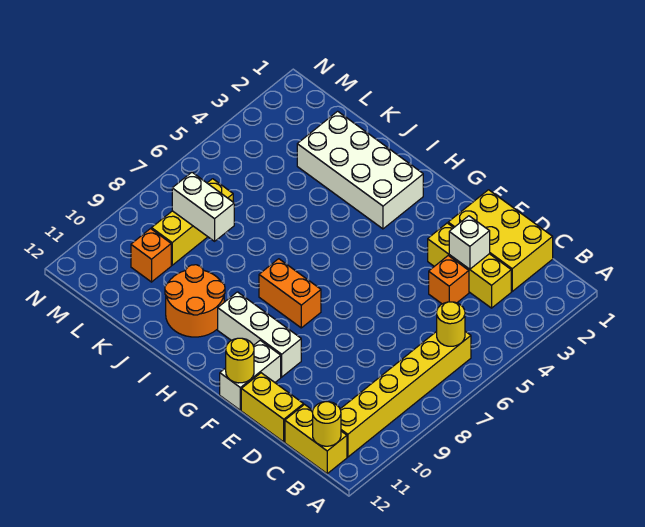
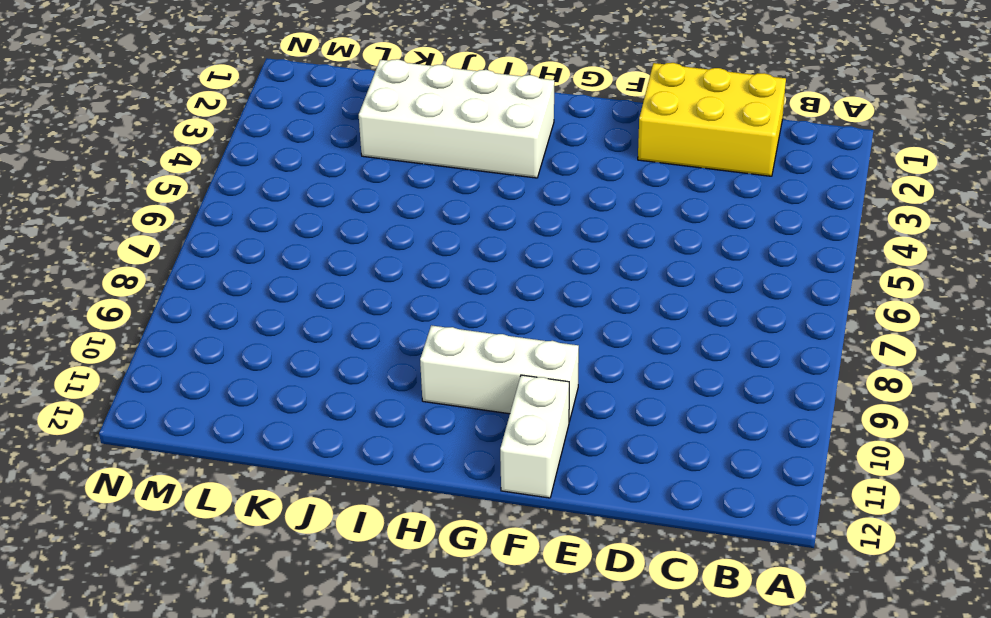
none -> yellow 1x6 brick [340,331,471,457]
none -> yellow 1x2 brick [285,405,347,474]
none -> yellow 1x3 brick [428,223,511,308]

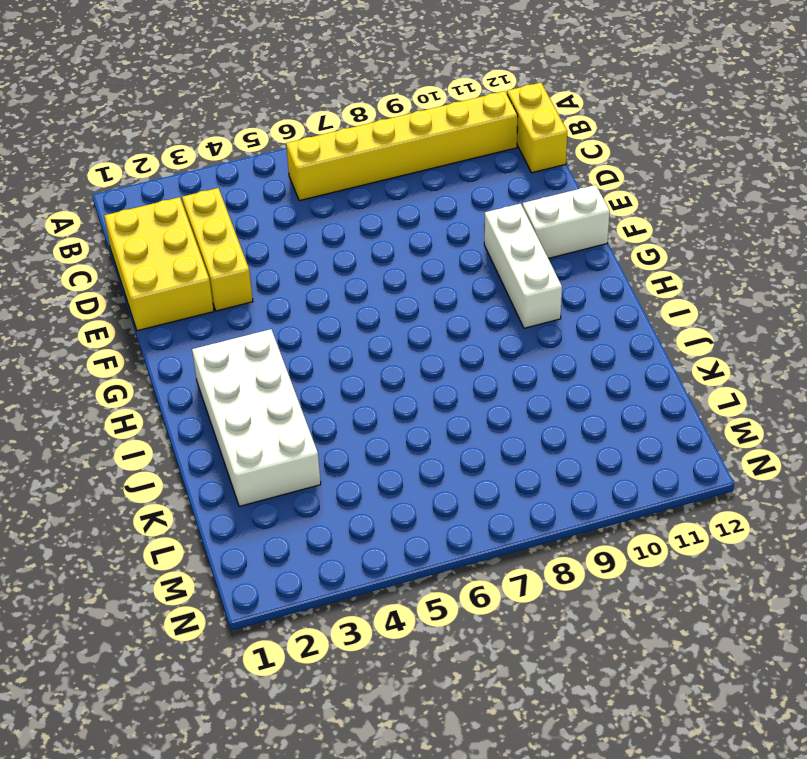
none -> orange 1x1 brick [429,256,469,304]
none -> yellow 1x2 brick [241,373,304,442]
none -> orange 1x2 brick [259,259,321,328]

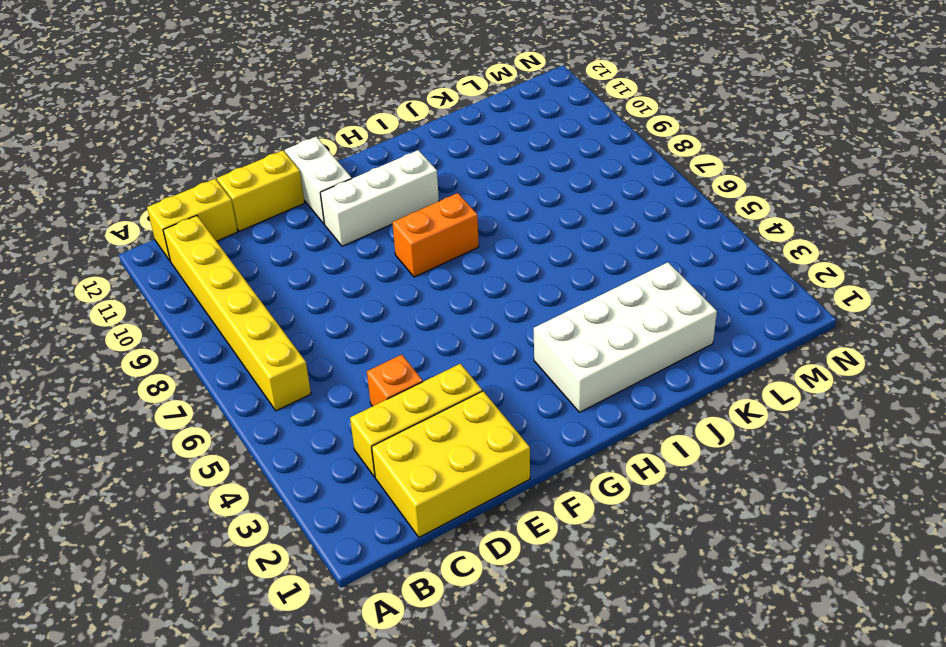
none -> orange 2x2 round brick [165,265,225,337]
none -> yellow 1x3 brick [152,179,233,265]
none -> orange 1x1 brick [131,229,171,282]

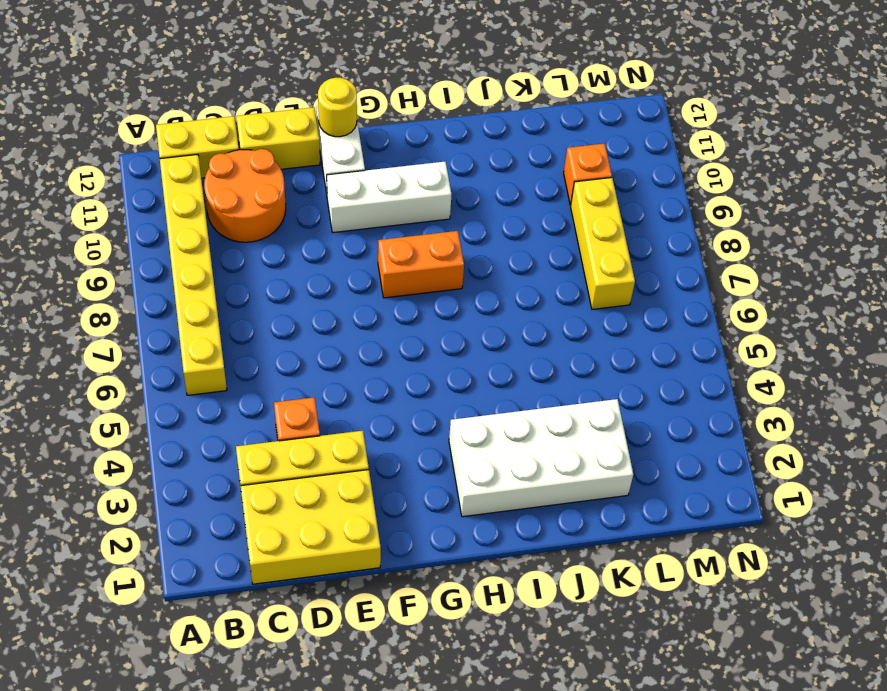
orange 2x2 round brick [204,149,286,242] -> orange 2x2 round brick moved to [165,265,225,337]
none -> yellow 1x1 round brick [437,302,465,346]
none -> yellow 1x1 round brick [313,402,341,446]
none -> white 1x1 brick [449,216,490,269]

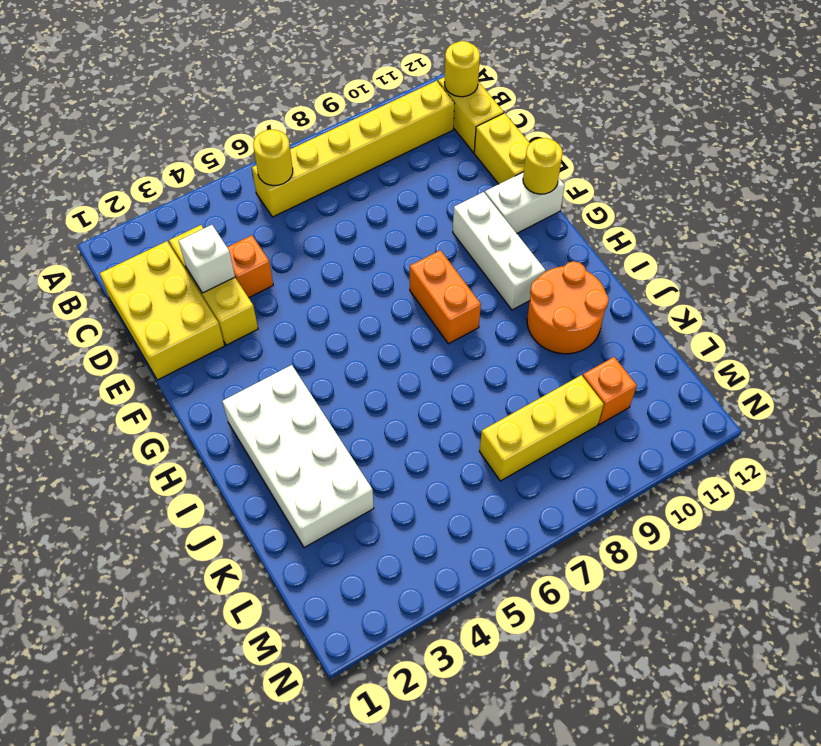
none -> white 1x2 brick [172,172,234,241]

